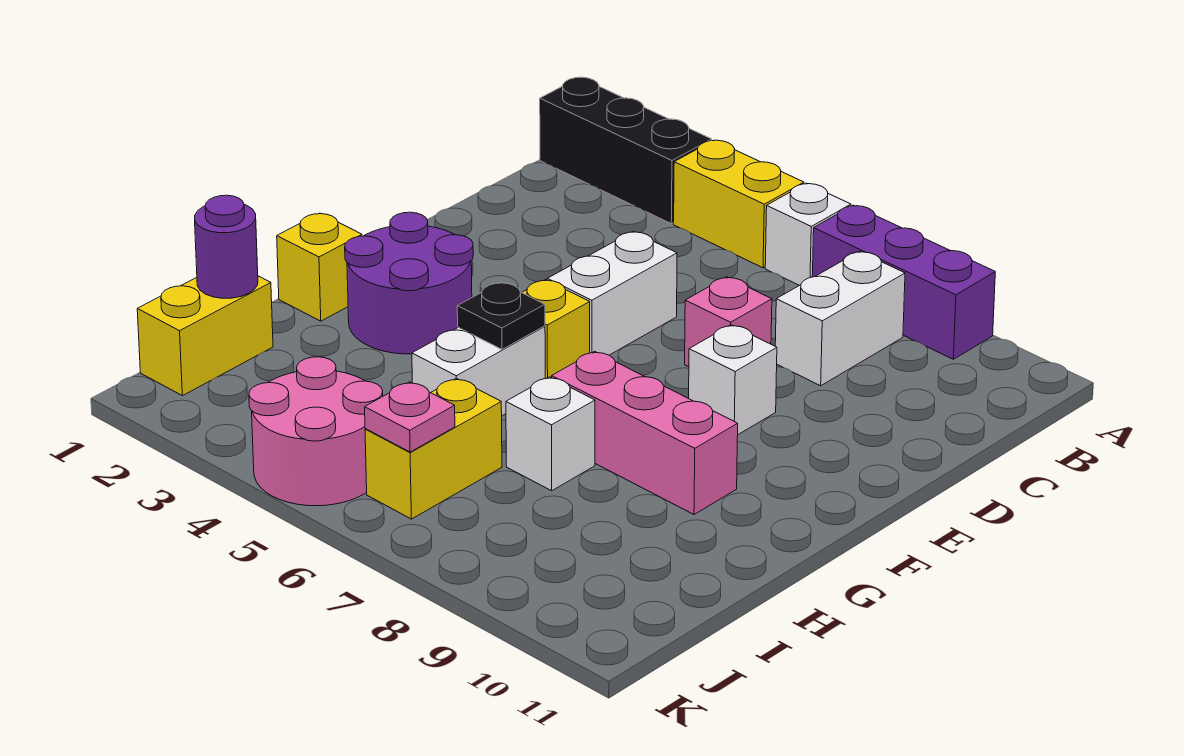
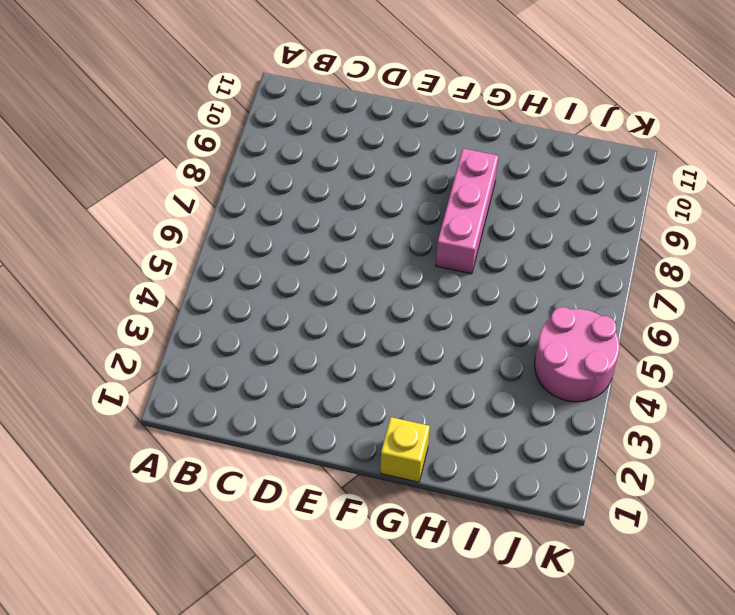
none -> black 1x3 brick [540,77,712,224]
none -> yellow 1x2 brick [674,140,804,268]
none -> white 1x1 brick [765,183,851,285]

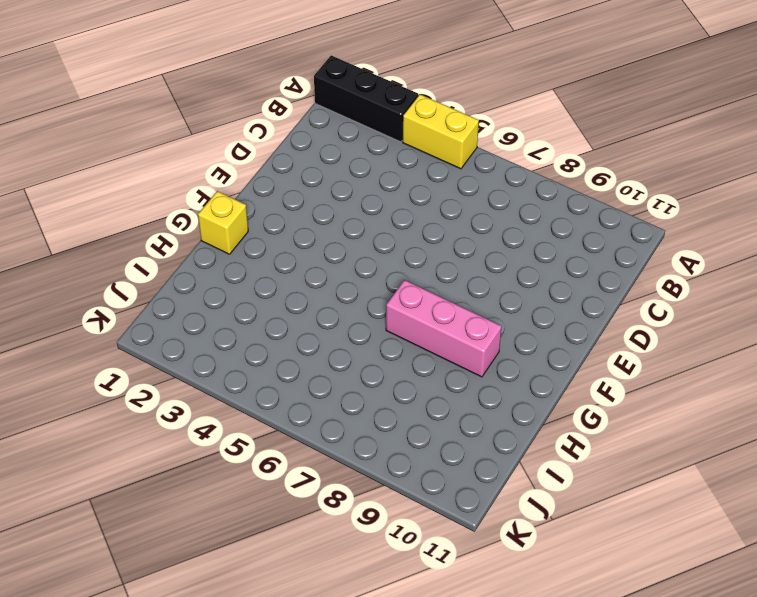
none -> white 1x1 brick [765,183,851,285]
none -> purple 1x3 brick [812,205,995,359]
none -> white 1x2 brick [775,251,905,386]

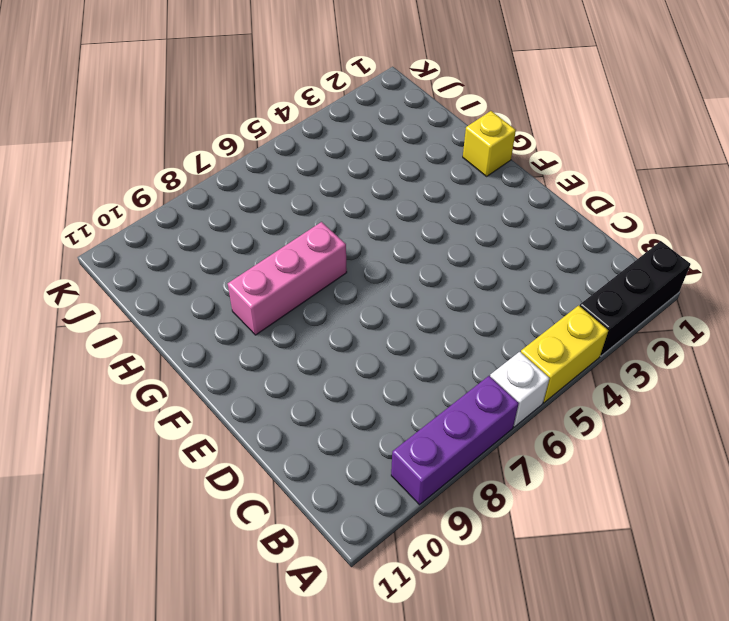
none -> white 1x2 brick [775,251,905,386]
none -> white 1x2 brick [547,232,677,355]
none -> pink 1x1 brick [685,277,772,367]

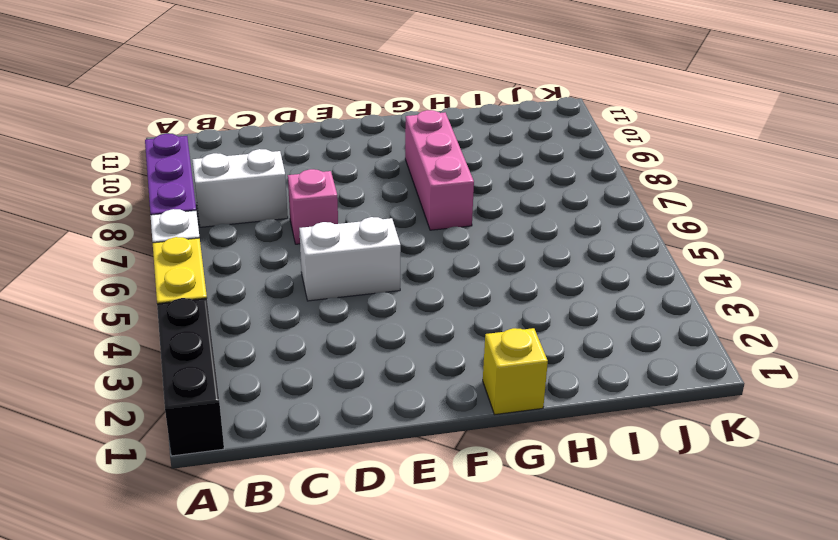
none -> white 1x1 brick [689,325,777,434]
none -> purple 2x2 round brick [345,212,473,354]
none -> yellow 1x1 brick [522,280,590,379]

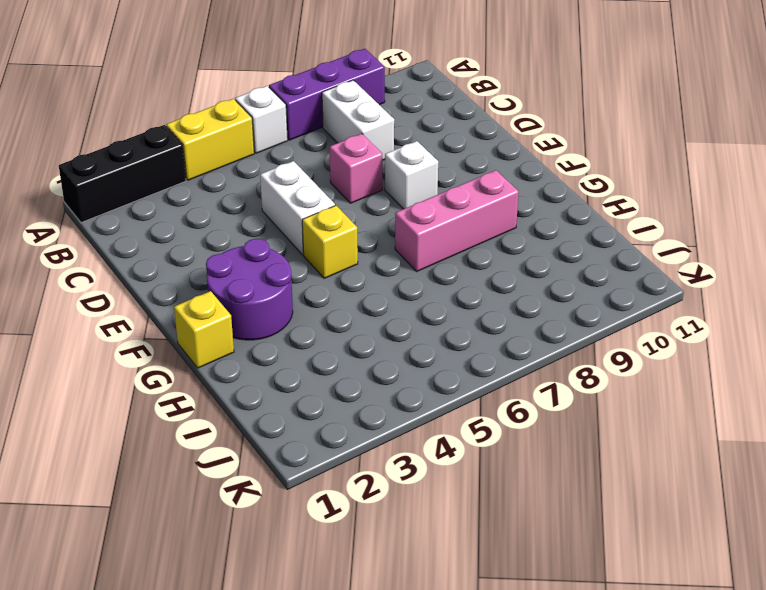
none -> white 1x2 brick [412,326,545,416]
none -> white 1x1 brick [506,377,595,491]
none -> yellow 1x2 brick [137,276,273,396]

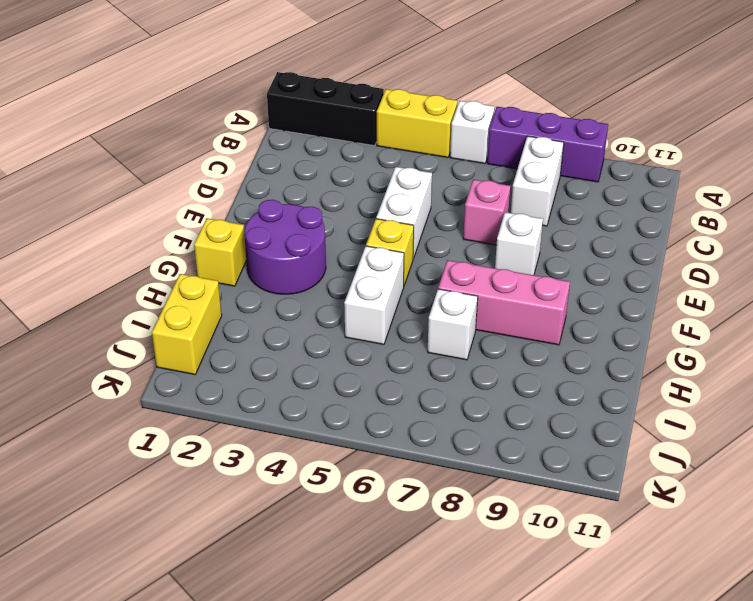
none -> yellow 1x2 brick [365,378,502,519]
none -> pink 2x2 round brick [249,357,383,506]
none -> black 1x1 plate [457,282,545,349]

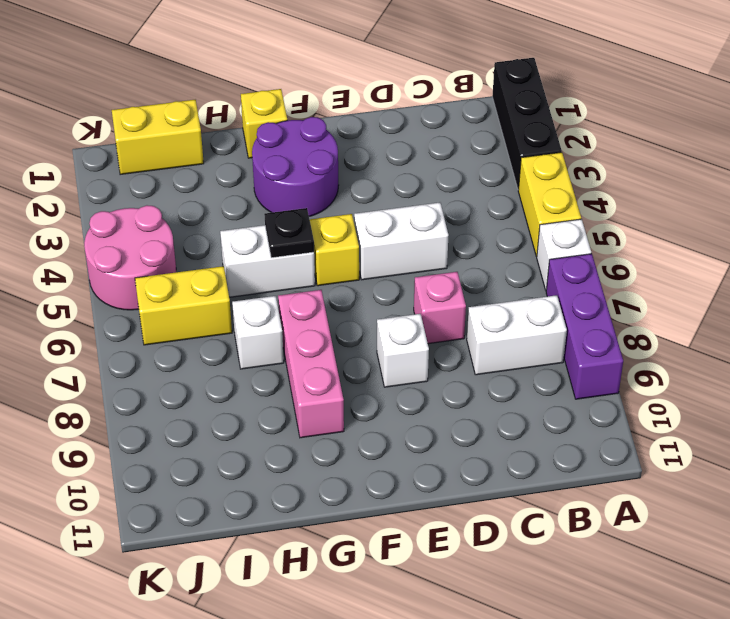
none -> purple 1x1 round brick [195,195,258,298]
none -> pink 1x1 plate [365,382,455,452]

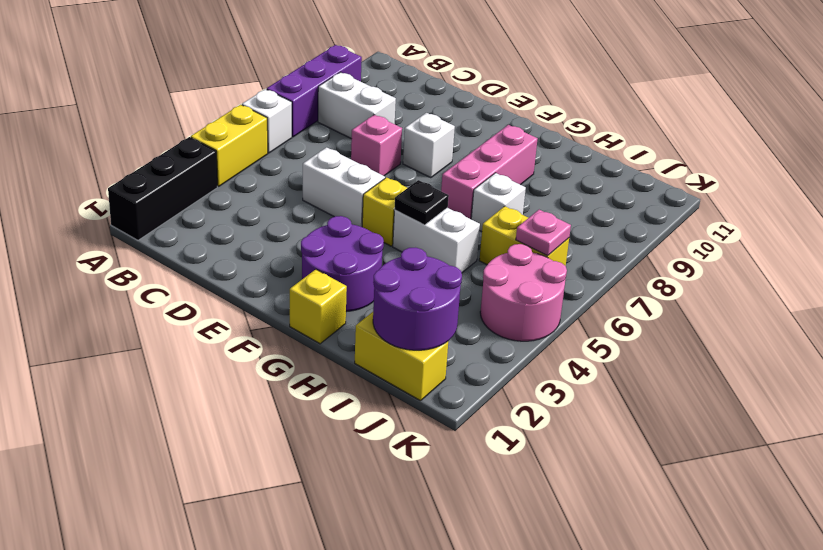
purple 2x2 round brick [373,248,462,350] -> purple 1x1 round brick [195,195,258,298]

